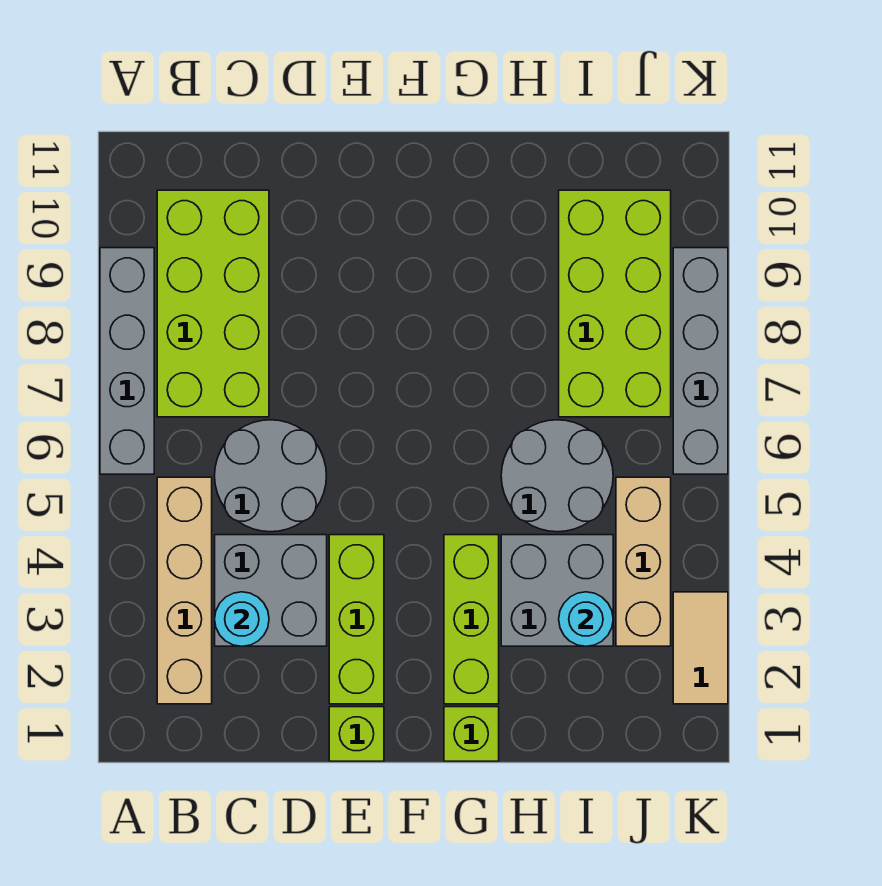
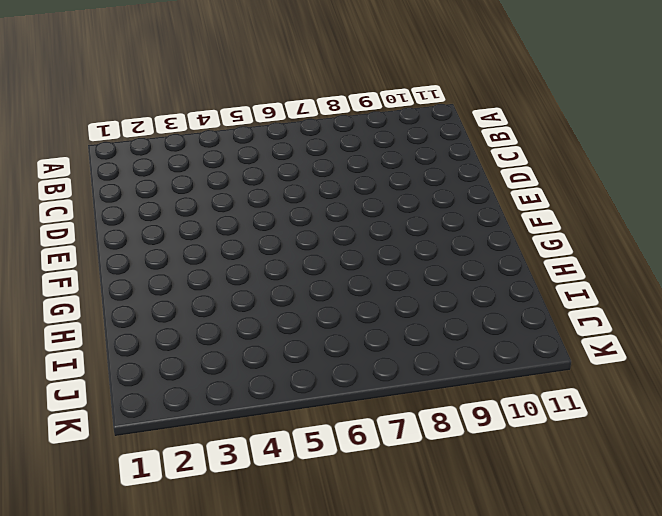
none -> grey 1x4 brick [100,248,154,474]
none -> tan 1x4 brick [157,477,212,704]
none -> lime 2x4 brick [157,190,269,417]

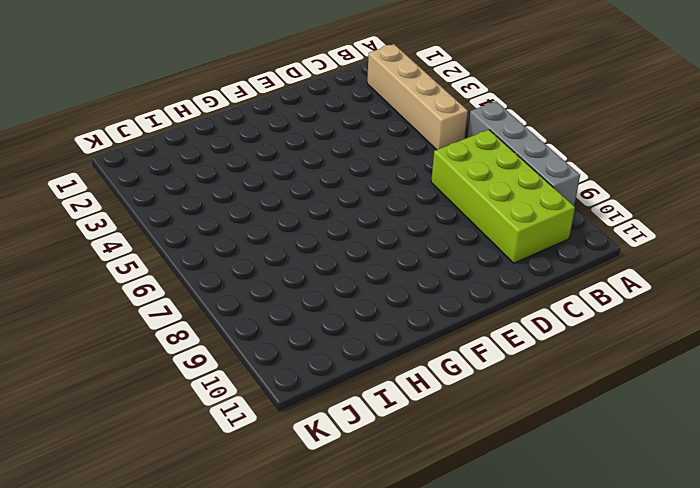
none -> grey 2x2 brick [215,535,327,646]
none -> grey 2x2 round brick [215,420,326,532]
none -> lime 1x1 brick [329,707,384,761]

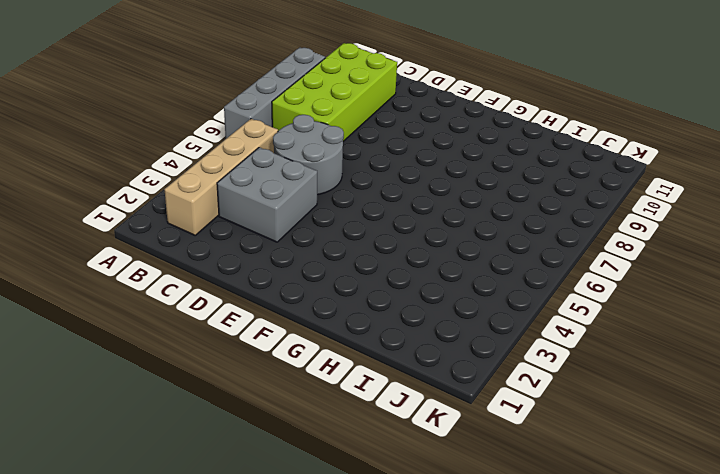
none -> lime 1x1 brick [329,707,384,761]
none -> lime 1x3 brick [329,535,384,704]
none -> lime 1x1 brick [444,707,499,761]

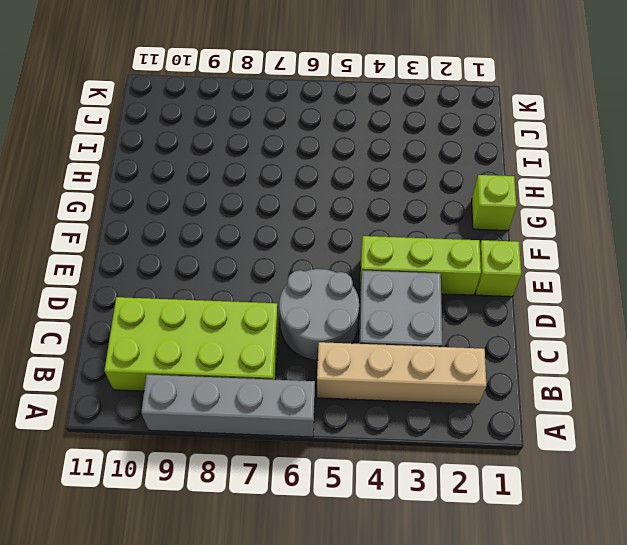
none -> lime 1x3 brick [444,535,499,704]
none -> grey 2x2 brick [501,535,613,646]
none -> grey 2x2 round brick [501,420,613,532]

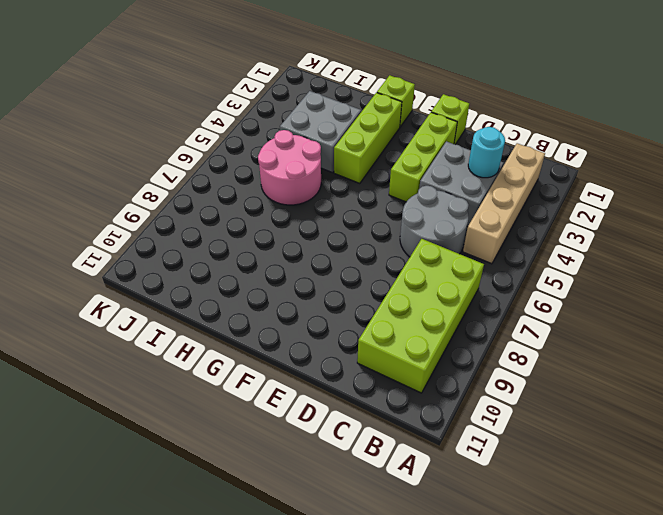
pink 2x2 round brick [258,130,321,205] -> grey 2x2 round brick [501,420,613,532]
none -> grey 1x4 brick [100,248,154,474]
none -> lime 2x4 brick [559,190,671,417]
none -> tan 1x3 brick [616,477,671,646]

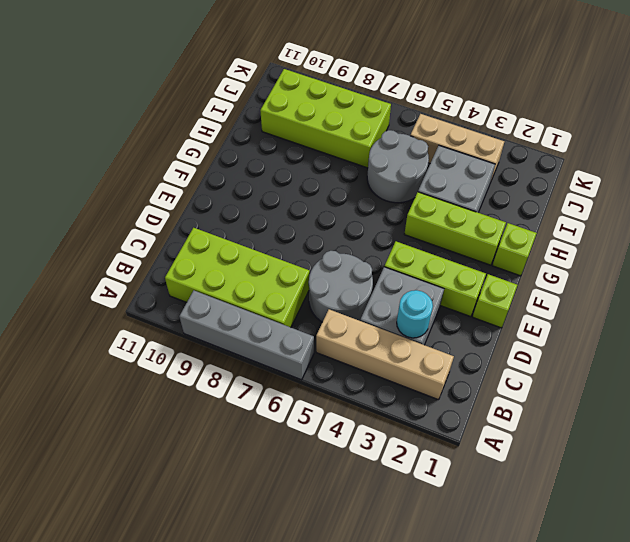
none -> tan 1x2 tile [673,592,728,704]
none -> grey 1x4 brick [673,248,728,474]
none -> cyan 1x1 round brick [559,592,613,646]

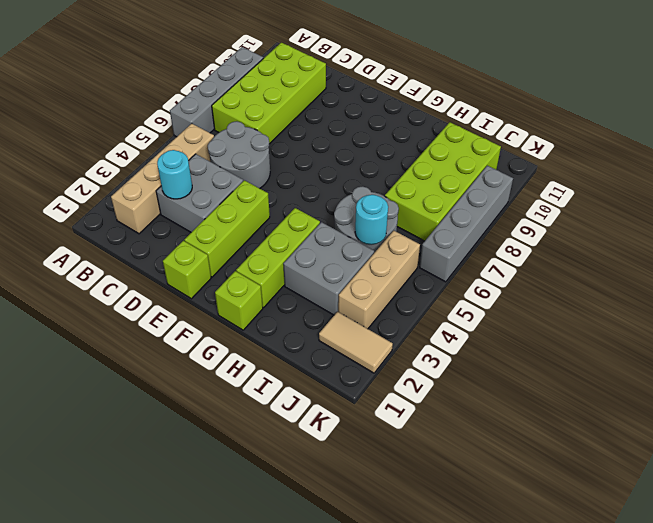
cyan 1x1 round brick [355,194,388,245] -> cyan 1x1 round brick moved to [559,592,613,646]
tan 1x2 tile [319,312,393,373] -> tan 1x2 tile turned to [673,592,728,704]

